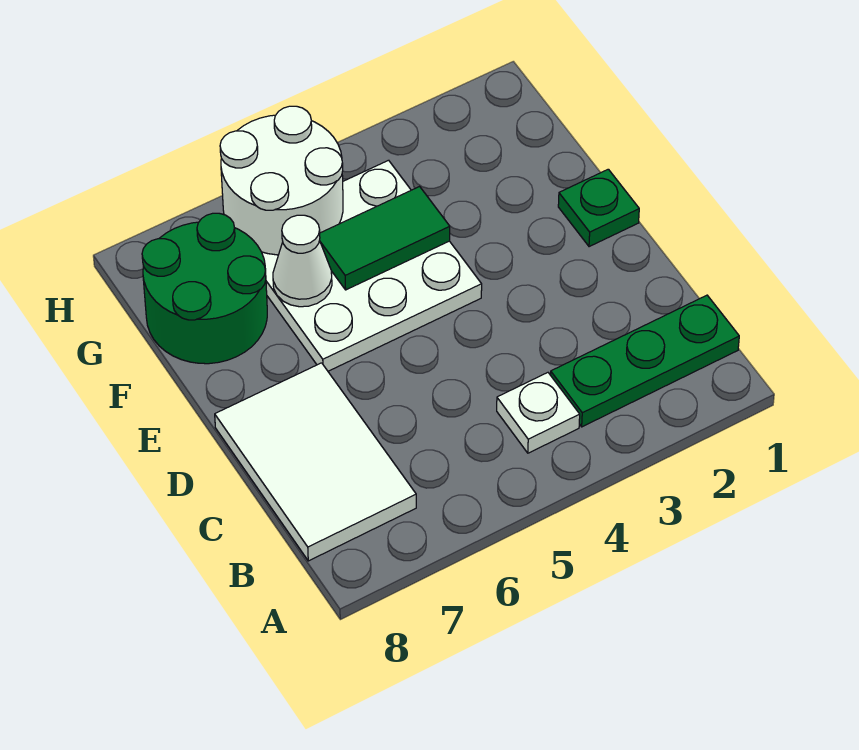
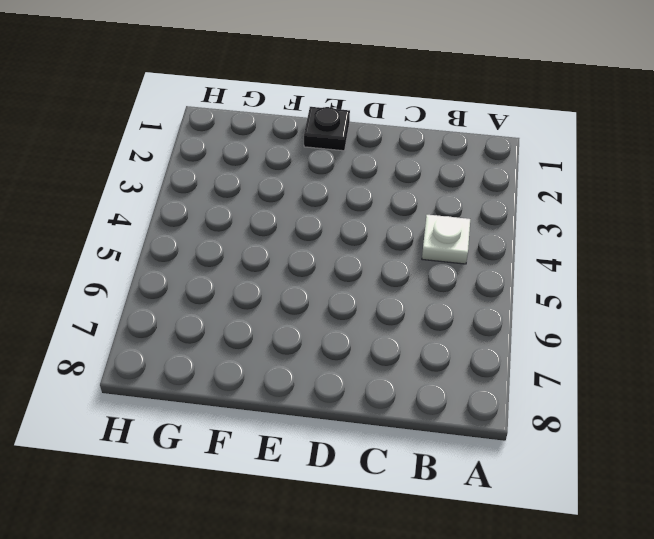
black 1x1 plate [304,107,350,151] -> green 1x1 plate [558,169,639,247]
none -> green 1x3 plate [551,295,739,427]
none -> white 2x3 tile [215,363,416,561]

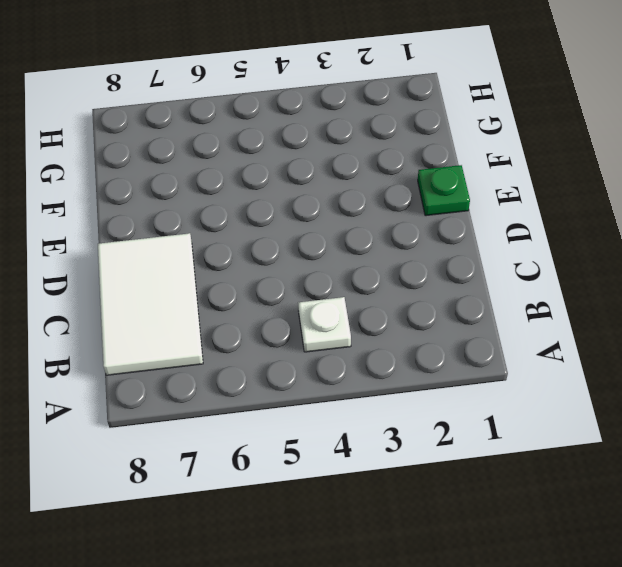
none -> green 1x3 plate [551,295,739,427]
none -> white 3x3 plate [262,160,482,371]

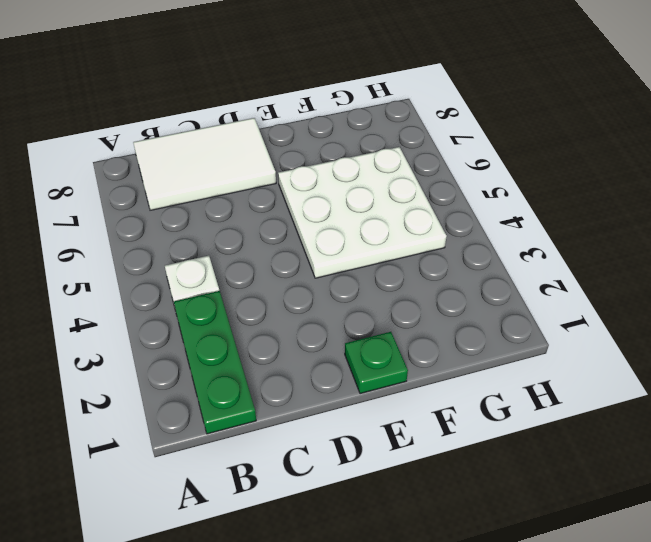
none -> green 2x2 round brick [142,213,267,364]
none -> green 1x2 tile [320,187,450,290]

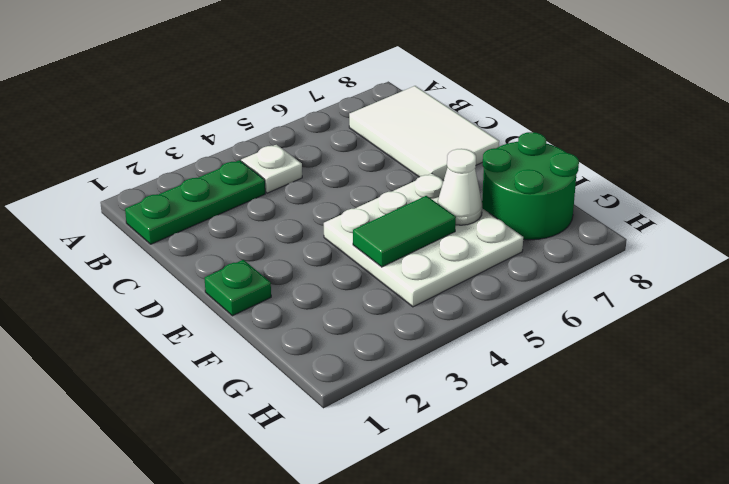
none -> white 2x2 round brick [220,106,343,255]

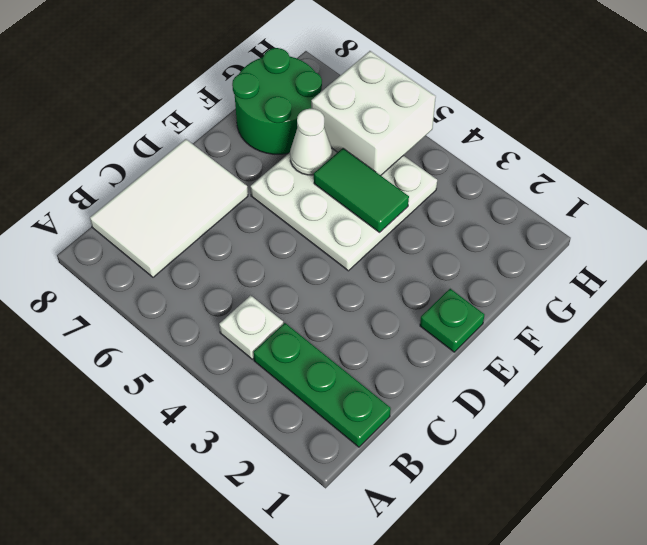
white 2x2 brick [311,51,436,175] -> white 2x2 round brick [220,106,343,255]

